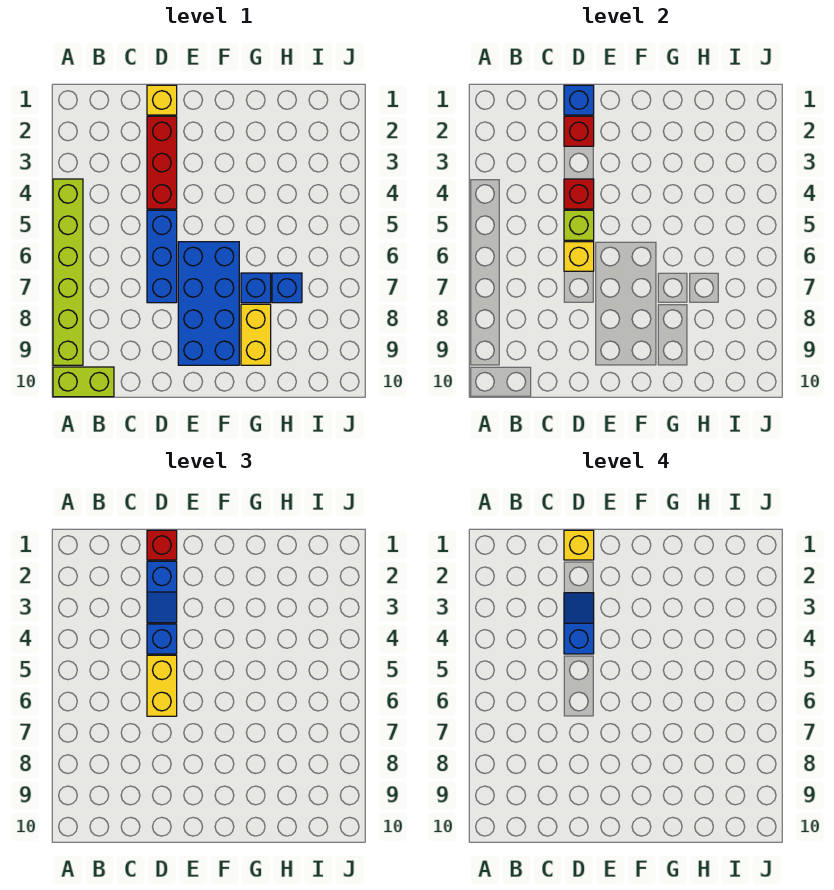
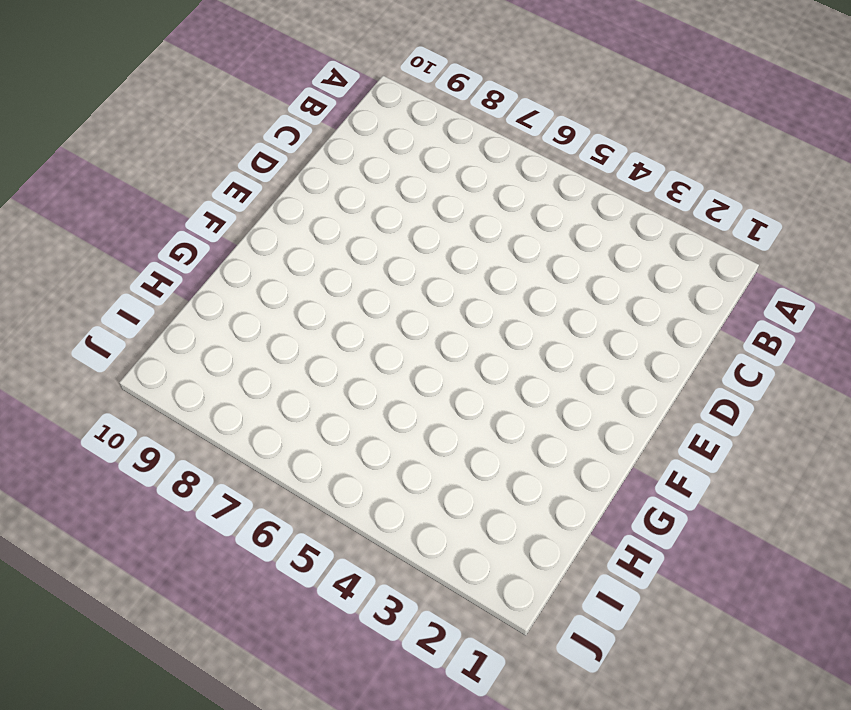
none -> lime 1x6 brick [53,179,83,365]
none -> lime 1x2 brick [53,367,114,397]
none -> yellow 1x1 brick [147,85,177,115]

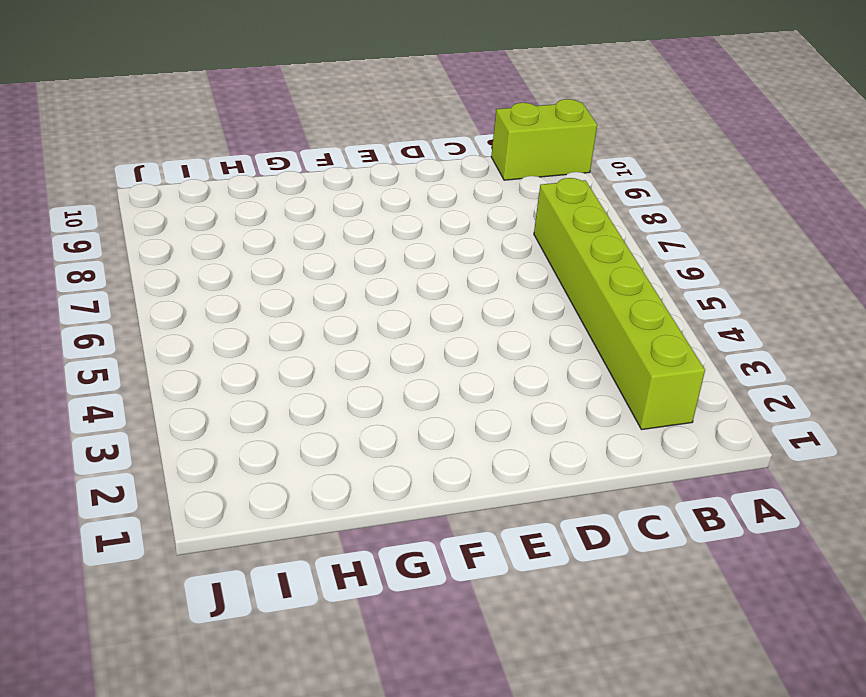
lime 1x6 brick [534,178,705,430] -> lime 1x6 brick moved to [53,179,83,365]
none -> yellow 1x1 brick [147,85,177,115]
none -> red 1x3 brick [147,116,177,209]
none -> blue 1x3 brick [147,210,177,303]

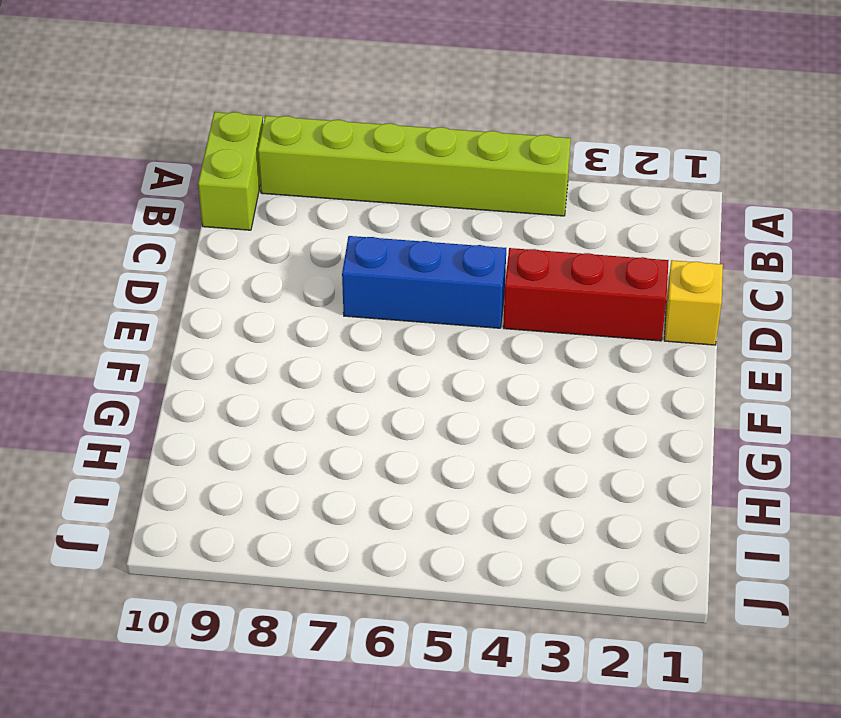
none -> blue 2x4 brick [178,242,239,365]
none -> blue 1x1 brick [241,273,271,303]
none -> yellow 1x2 brick [241,304,271,365]

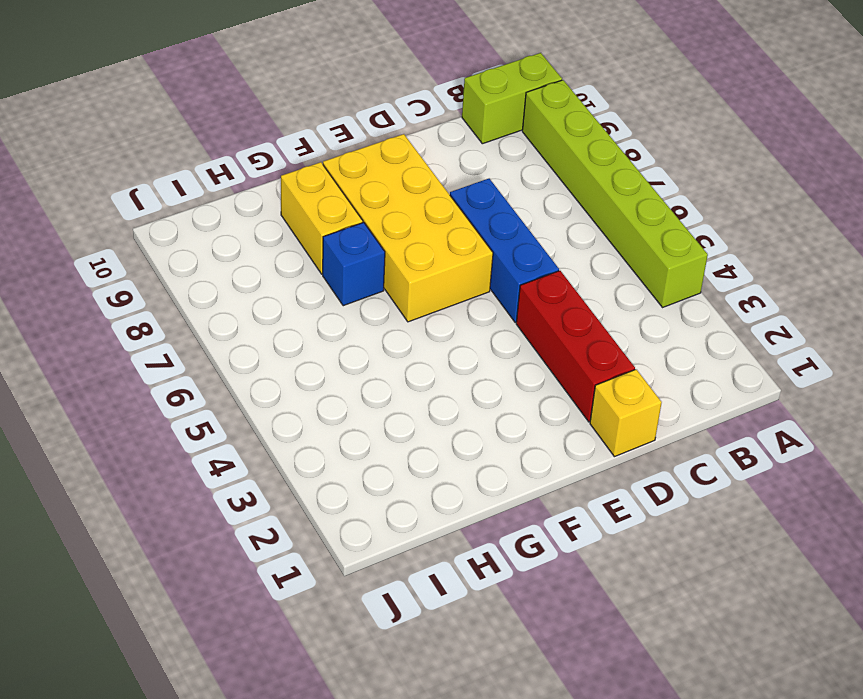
yellow 2x4 brick [323,134,493,322] -> blue 2x4 brick [178,242,239,365]
none -> blue 1x1 brick [272,273,302,303]
none -> blue 1x1 brick [564,85,594,115]
none -> red 1x1 brick [564,116,594,146]

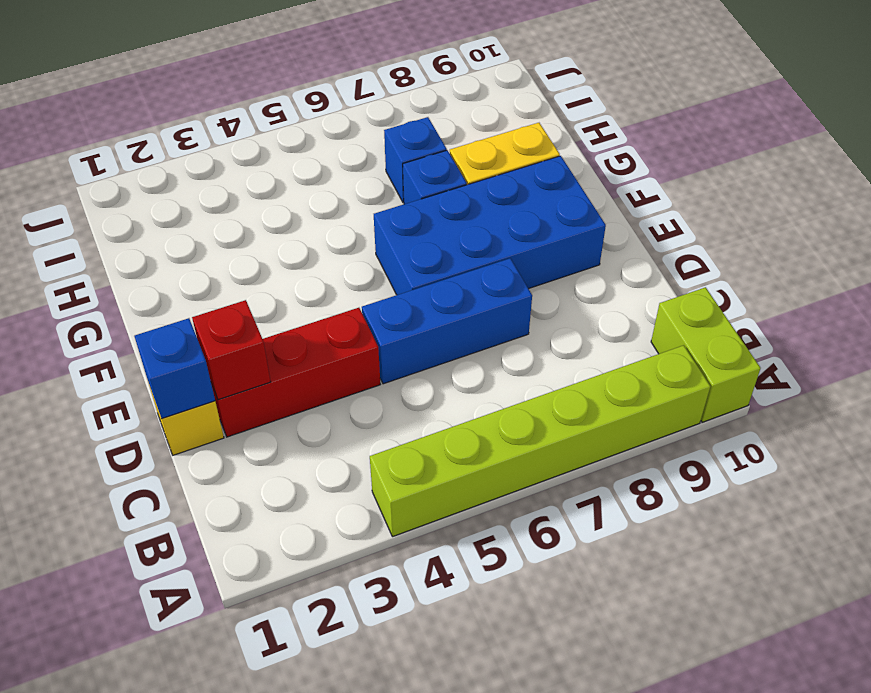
none -> red 1x1 brick [564,179,594,209]
none -> lime 1x1 brick [564,210,594,240]
none -> yellow 1x1 brick [564,242,594,271]

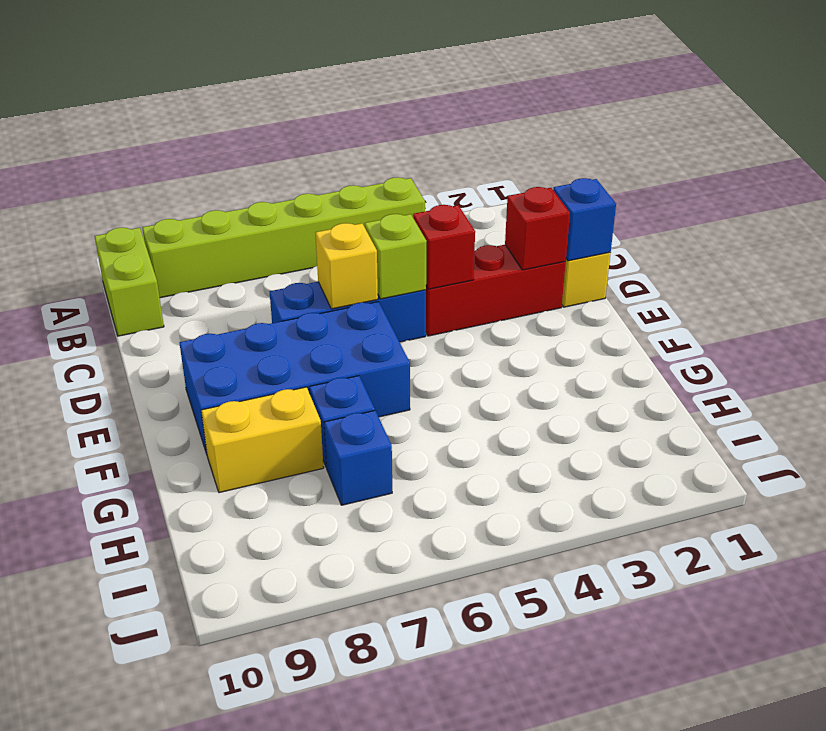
none -> red 1x1 brick [147,530,177,560]
none -> blue 1x2 slope [147,561,177,623]
none -> blue 1x1 brick [147,624,177,654]

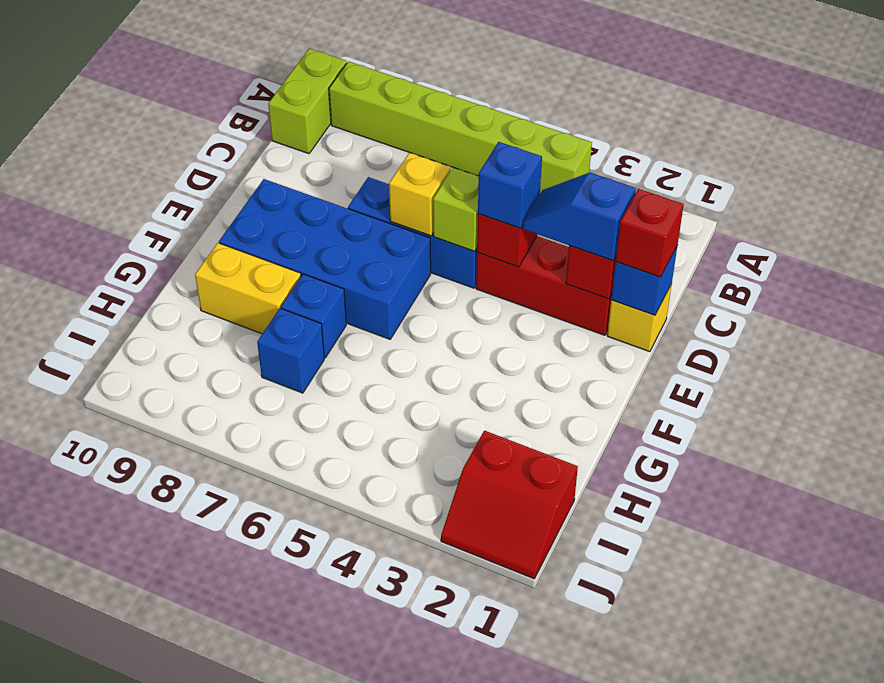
red 2x2 slope [441,431,578,579] -> none
none -> yellow 1x2 brick [147,655,177,716]
none -> yellow 1x1 brick [564,530,594,560]
none -> blue 1x2 slope [564,593,594,654]

